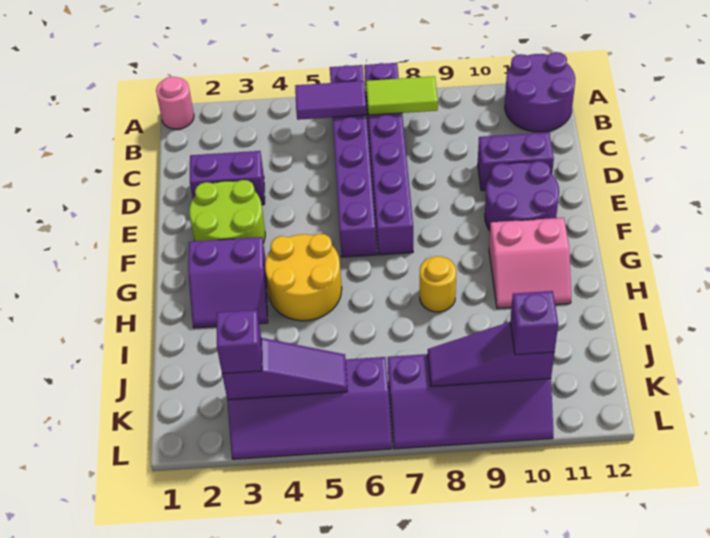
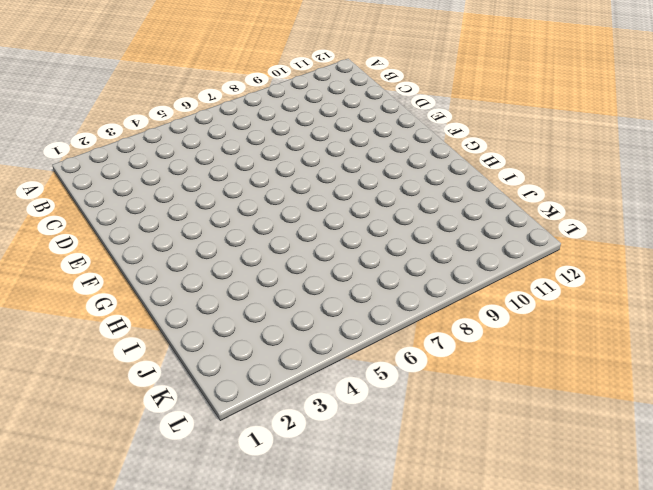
none -> pink 1x1 round brick [156,77,194,129]
none -> purple 1x6 brick [330,65,377,257]
none -> purple 1x6 brick [364,63,413,255]

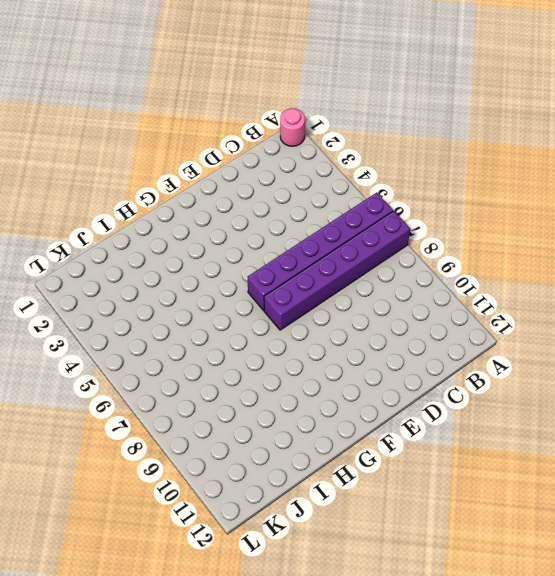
none -> purple 2x2 round brick [505,52,575,132]
none -> purple 1x2 brick [190,151,265,205]
none -> purple 1x2 brick [478,132,554,191]

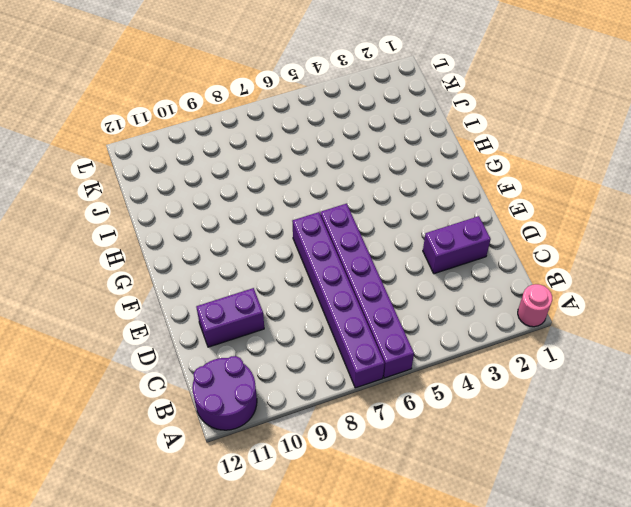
none -> lime 2x2 round brick [189,180,265,243]
none -> purple 2x2 round brick [485,161,559,231]
none -> purple 2x2 slope [188,237,268,328]

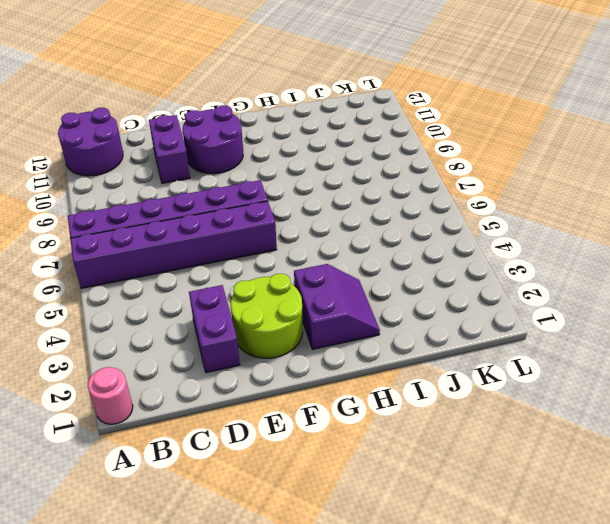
none -> yellow 2x2 round brick [265,234,342,321]
none -> pink 2x2 slope [489,218,571,308]
none -> yellow 1x1 round brick [420,256,456,312]

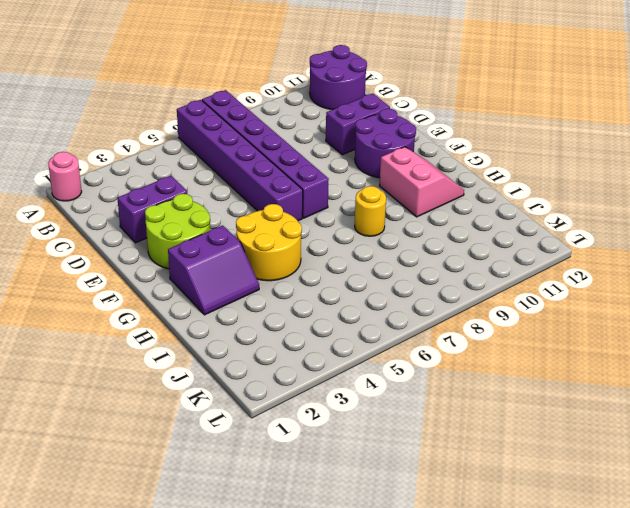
pink 2x2 slope [379,147,464,217] -> pink 2x2 slope turned to [489,218,571,308]
none -> purple 2x4 slope [227,357,392,459]
none -> purple 2x4 slope [388,354,554,449]
none -> purple 1x2 tile [295,81,367,120]

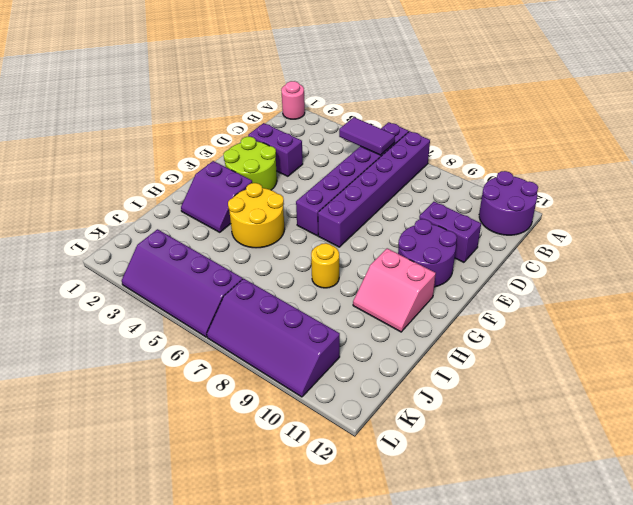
none -> lime 1x2 tile [366,76,438,115]
none -> purple 1x3 slope [222,338,348,400]
none -> purple 1x3 slope [428,322,555,386]

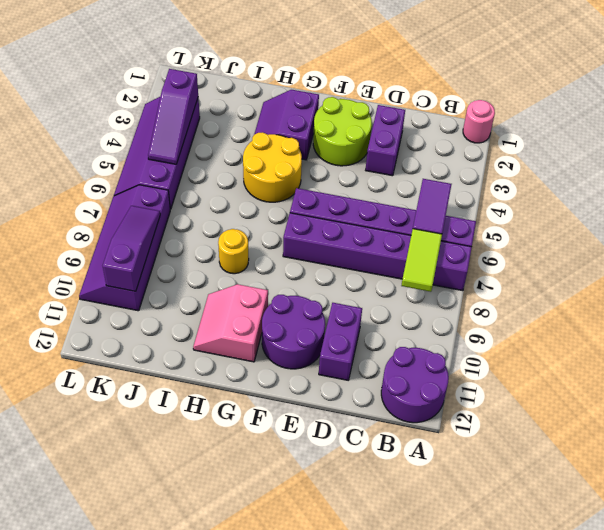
none -> purple 1x1 brick [217,310,262,374]
none -> purple 1x1 brick [510,291,558,355]

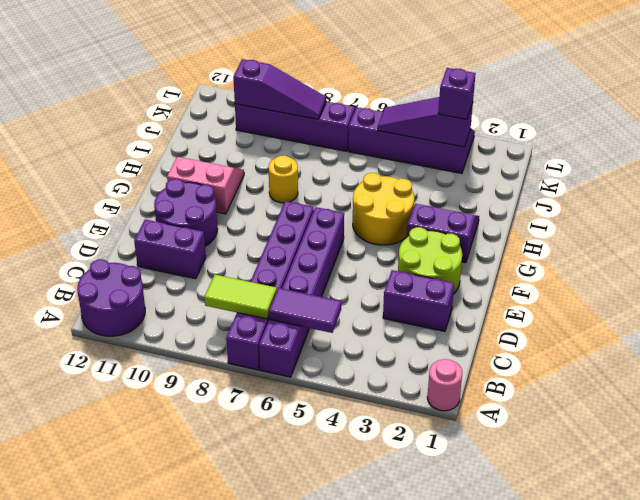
none -> purple 1x1 brick [510,291,558,355]

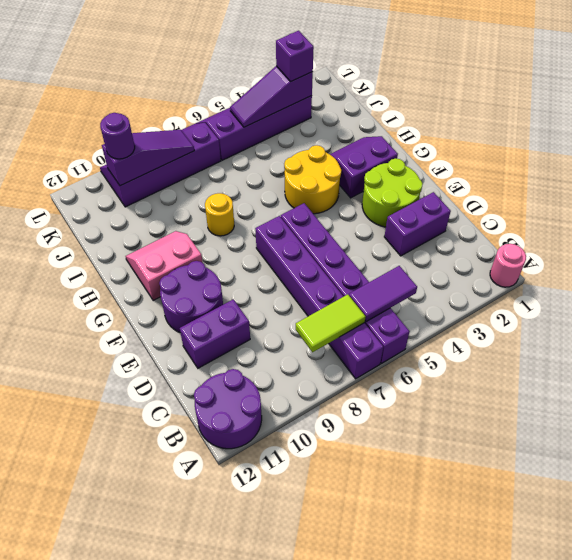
purple 1x1 round brick [100,113,135,159] -> purple 1x1 brick [510,291,558,355]

